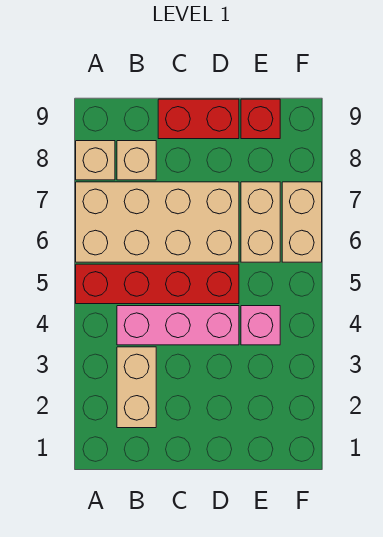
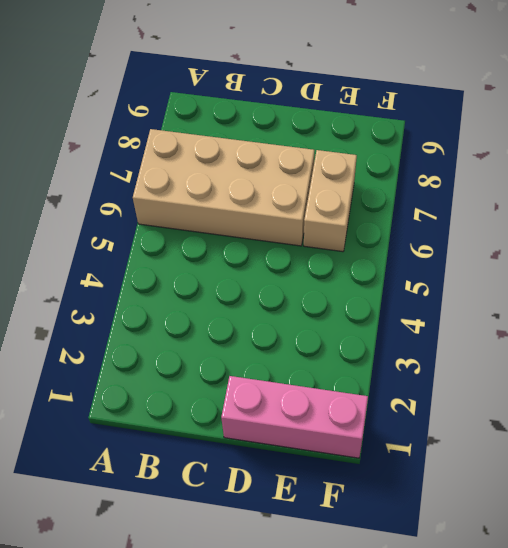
pink 1x3 brick [221,376,368,458] -> pink 1x3 brick moved to [117,306,239,345]
none -> red 1x4 brick [76,264,239,304]
none -> tan 1x1 brick [76,141,115,180]

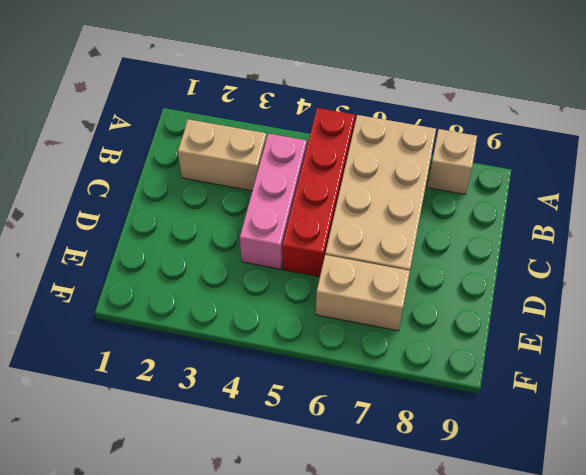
none -> tan 1x1 brick [117,141,156,180]
none -> red 1x2 brick [158,99,239,139]

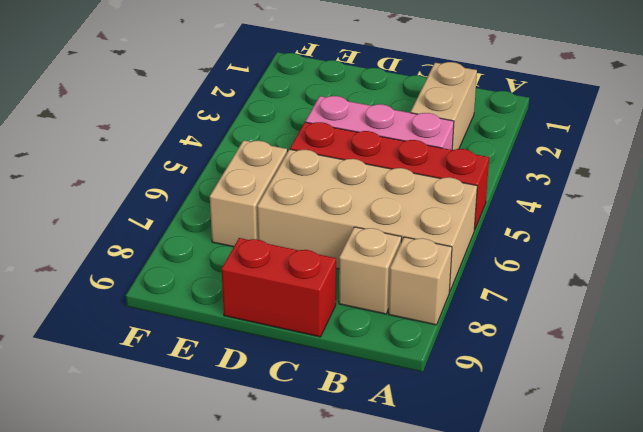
none -> pink 1x1 brick [241,306,280,345]
none -> red 1x1 brick [241,99,280,139]

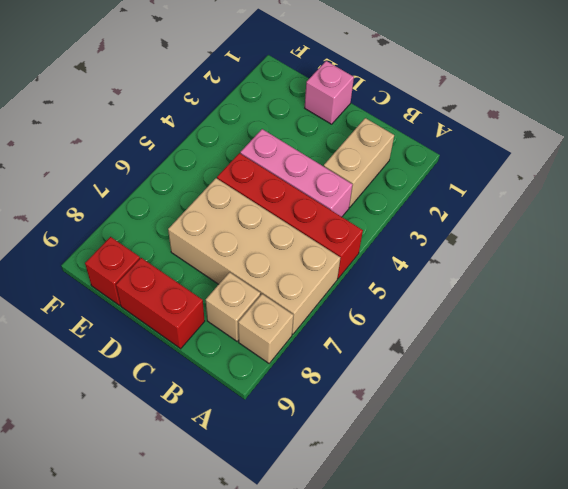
pink 1x1 brick [305,61,354,124] -> pink 1x1 brick moved to [241,306,280,345]
none -> tan 1x2 brick [241,182,280,262]
none -> tan 1x2 brick [282,182,322,262]

